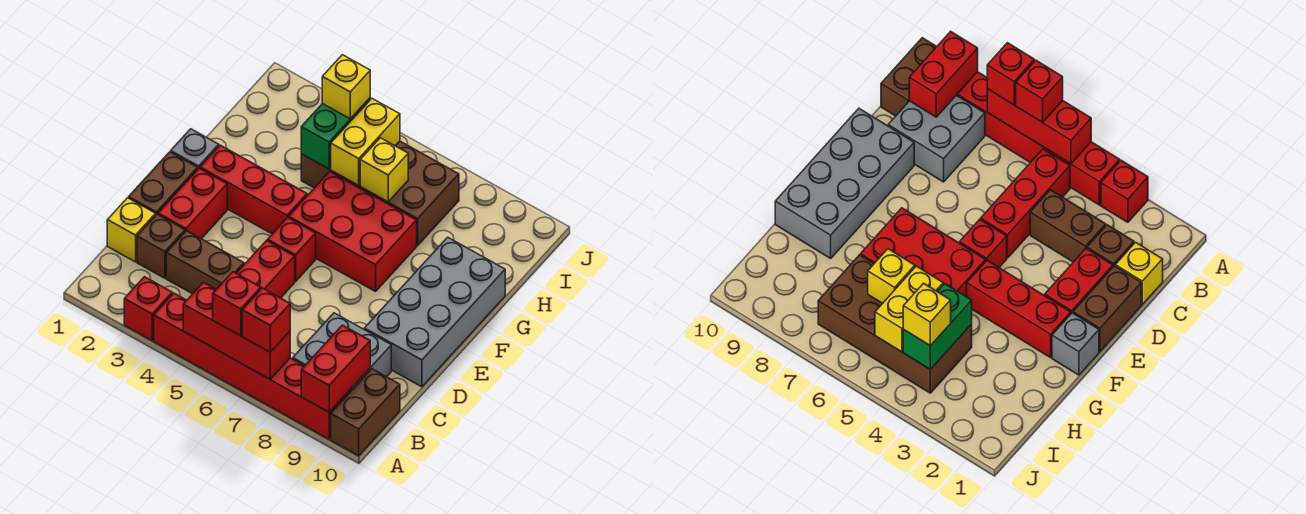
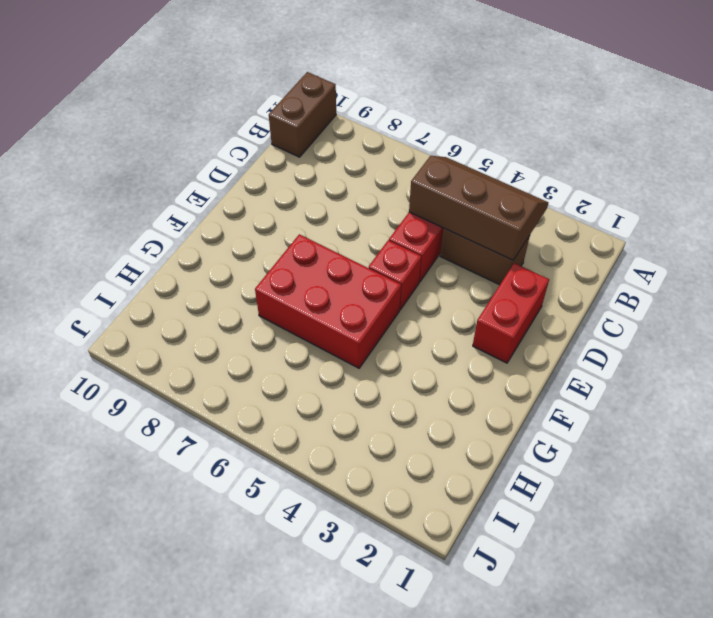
brown 2x3 slope [409,156,548,260] -> none
none -> red 1x1 brick [124,277,172,341]
none -> red 1x6 brick [154,293,349,439]
none -> grey 2x2 brick [293,313,391,393]

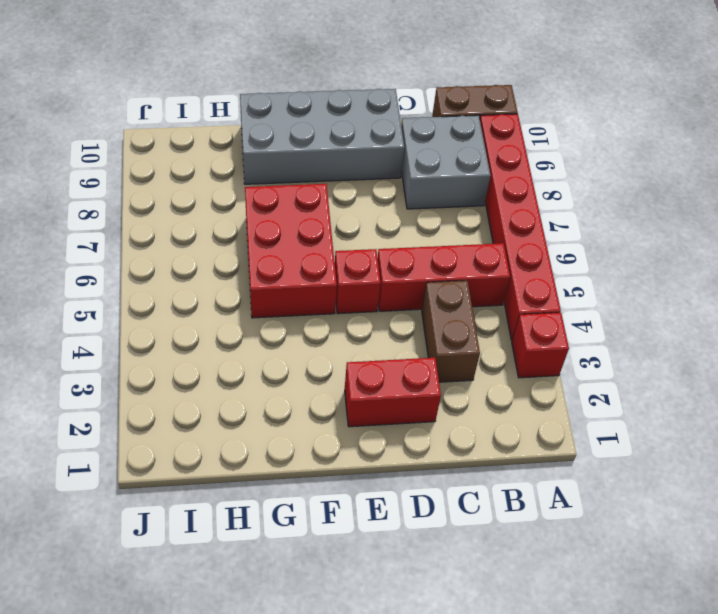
none -> yellow 1x1 brick [107,198,156,262]
none -> brown 1x1 brick [137,214,185,278]
none -> brown 1x2 brick [129,152,198,215]

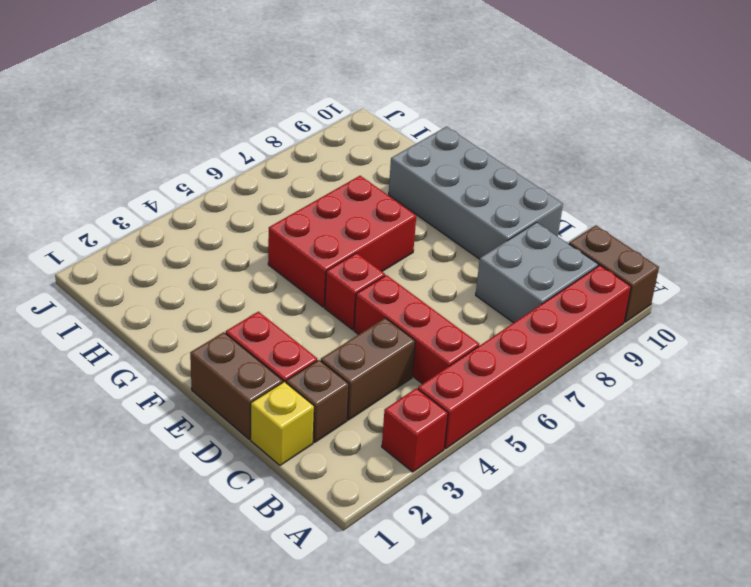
none -> grey 1x1 brick [171,129,219,169]
none -> red 1x3 brick [200,145,307,234]
none -> brown 2x4 brick [301,141,459,245]

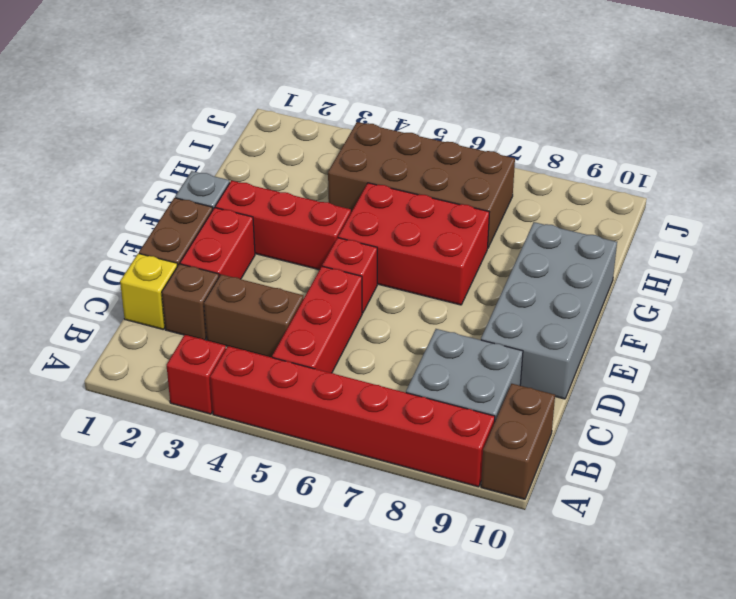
none -> red 1x3 brick [183,282,290,379]
none -> red 1x2 brick [301,325,370,412]
none -> green 1x2 brick [301,98,370,169]

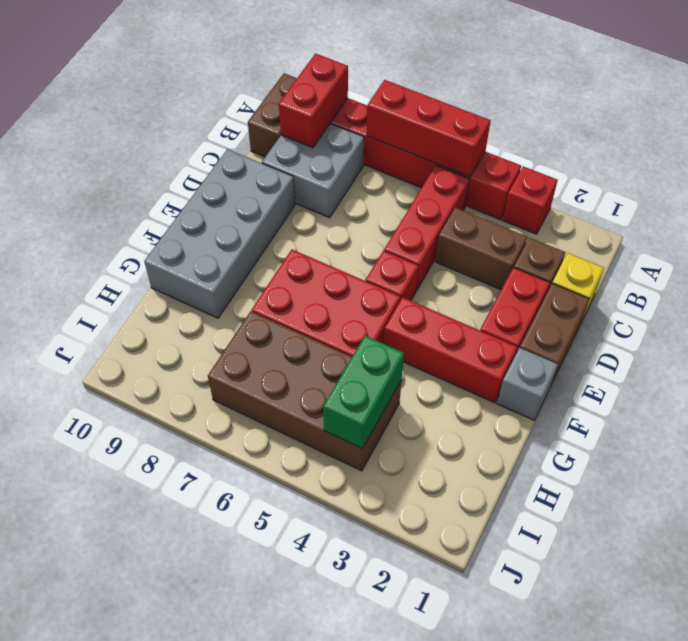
none -> yellow 1x2 brick [331,99,400,185]
none -> yellow 1x1 brick [360,138,408,202]
none -> red 1x1 brick [213,272,261,336]

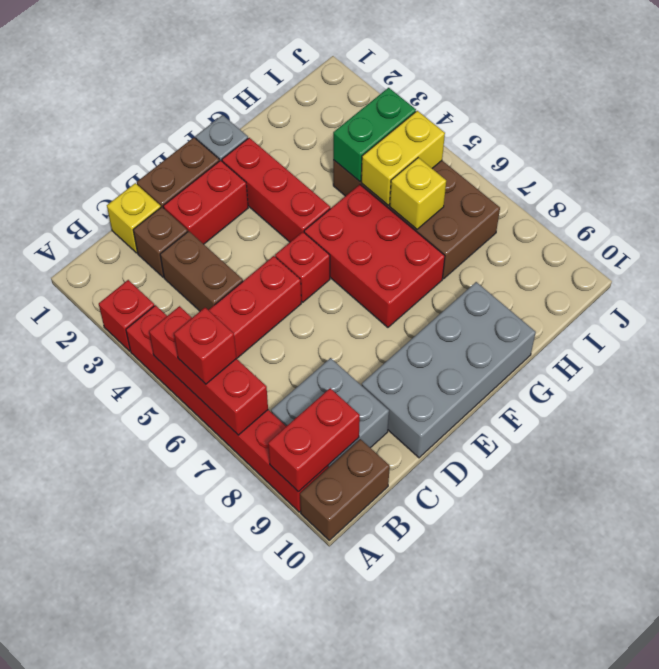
none -> red 1x1 brick [242,288,290,352]
none -> yellow 1x1 brick [322,55,370,119]

